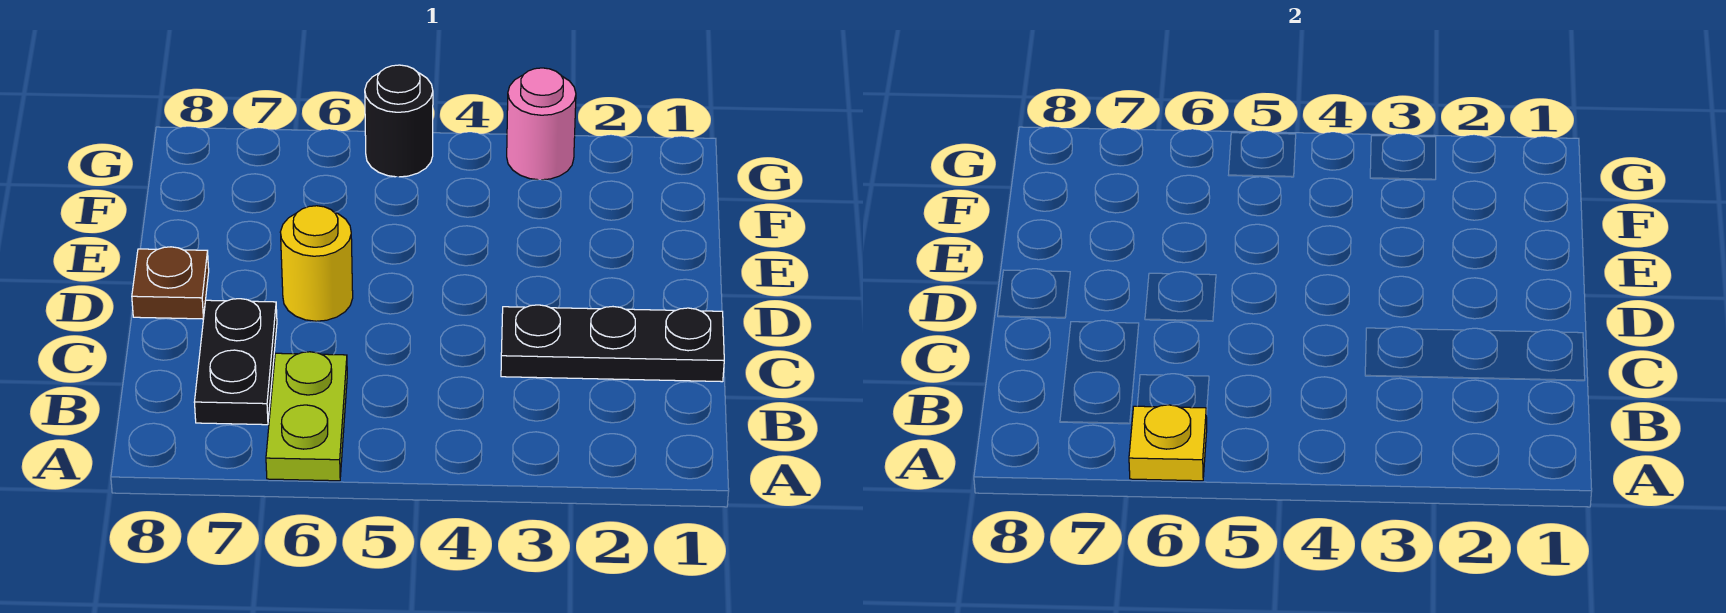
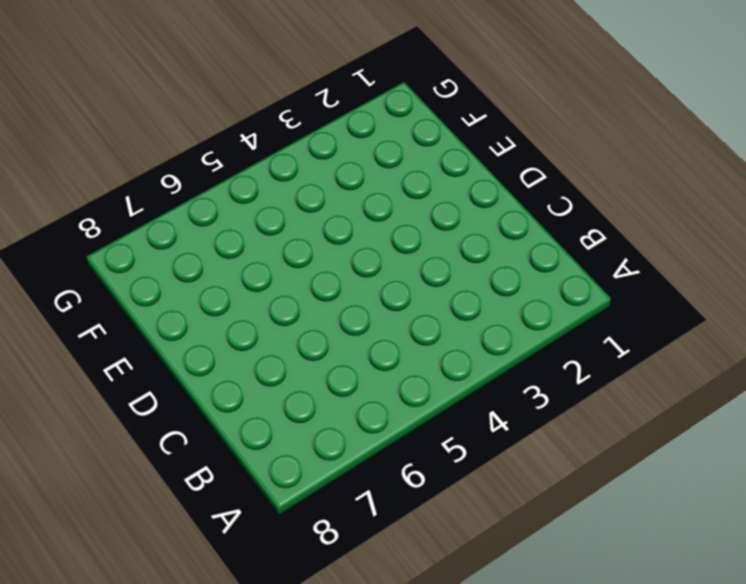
none -> lime 1x2 plate [266,352,347,481]
none -> black 1x2 plate [194,299,277,425]

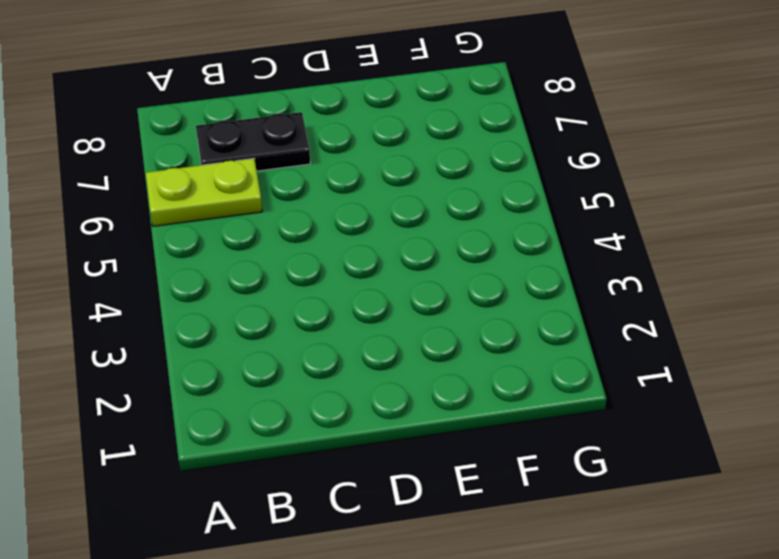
none -> black 1x3 plate [501,305,724,382]
none -> yellow 1x1 round brick [281,206,353,321]

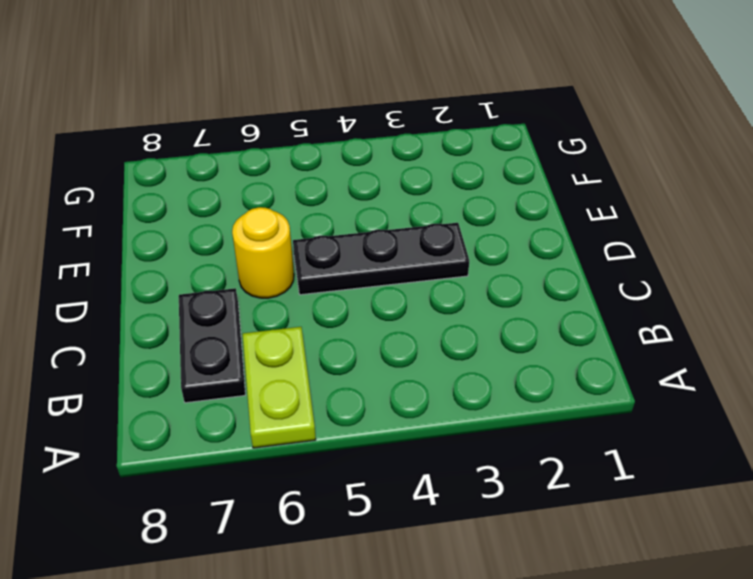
black 1x3 plate [293,223,469,295] -> black 1x3 plate moved to [501,305,724,382]
none -> brown 1x1 plate [132,247,209,319]
none -> pink 1x1 round brick [507,68,576,180]

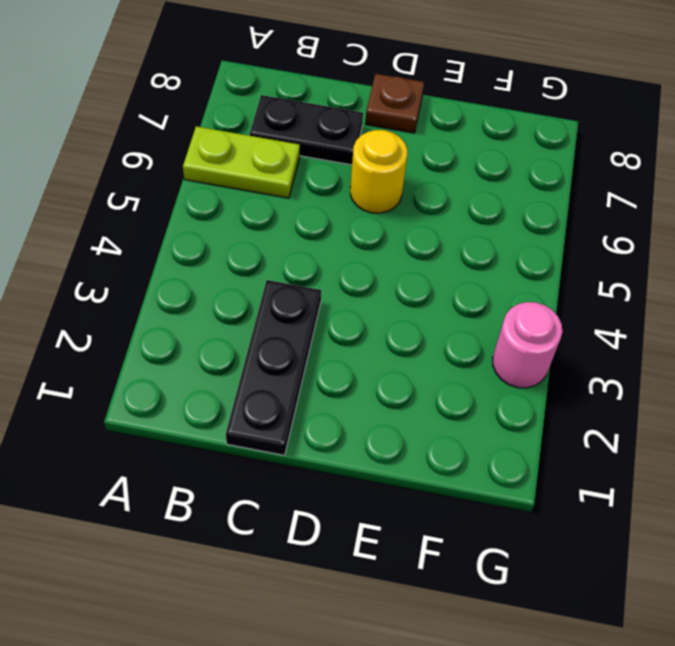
none -> black 1x1 round brick [365,65,433,177]
none -> yellow 1x1 plate [1129,405,1207,481]

